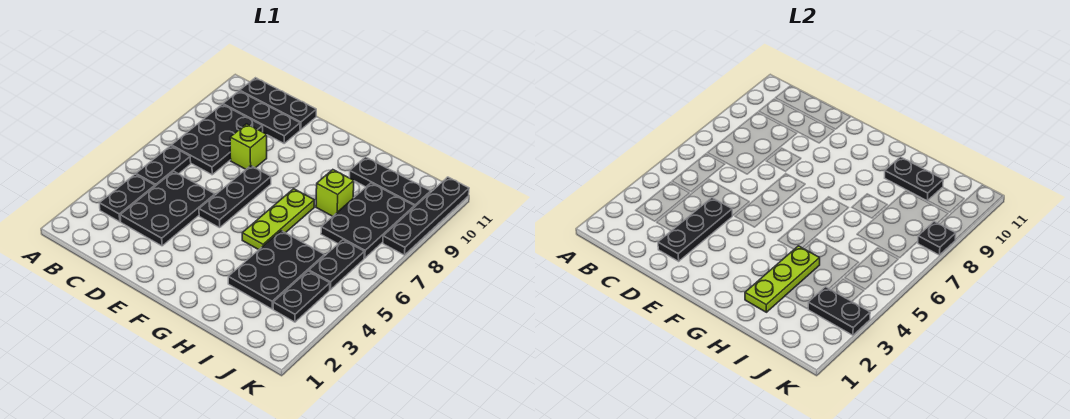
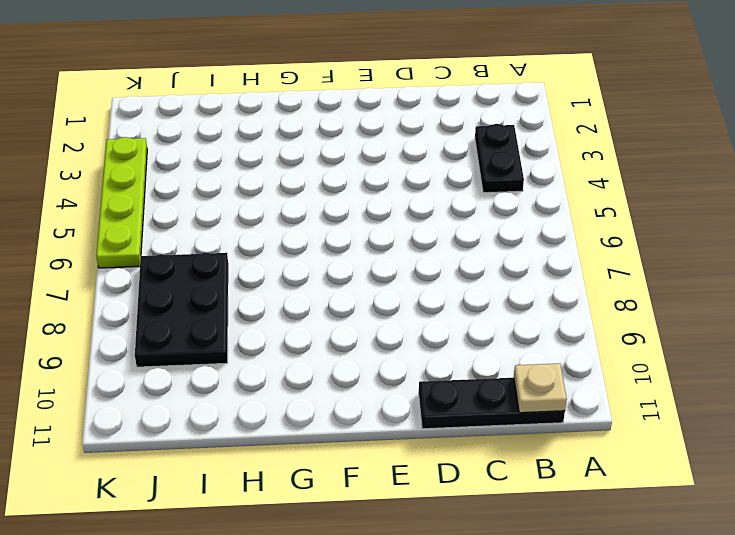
tan 1x1 plate [514,363,567,413] -> none
lime 1x4 plate [96,137,147,268] -> none
none -> black 1x2 plate [136,146,191,186]
none -> black 2x3 plate [171,104,263,175]
none -> black 1x3 plate [223,91,300,143]

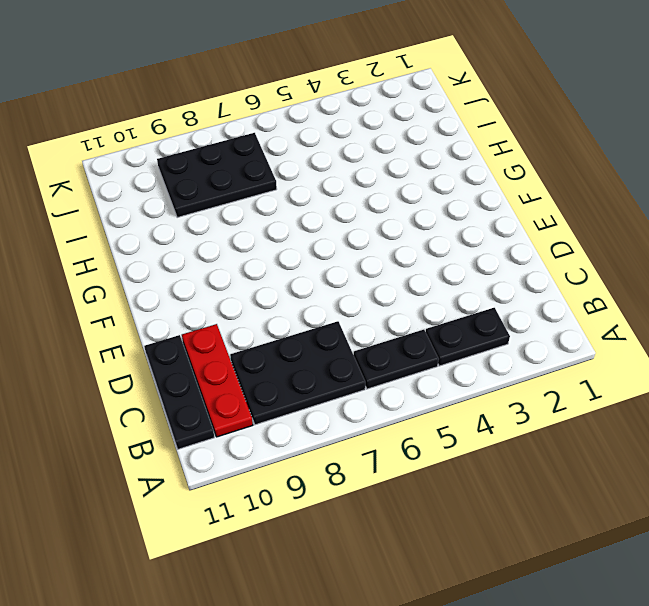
red 1x3 plate [182,324,253,437] -> black 1x3 plate [223,91,300,143]
none -> black 2x3 plate [120,171,215,246]
none -> lime 1x1 brick [230,124,267,169]
none -> black 1x3 plate [199,166,271,228]

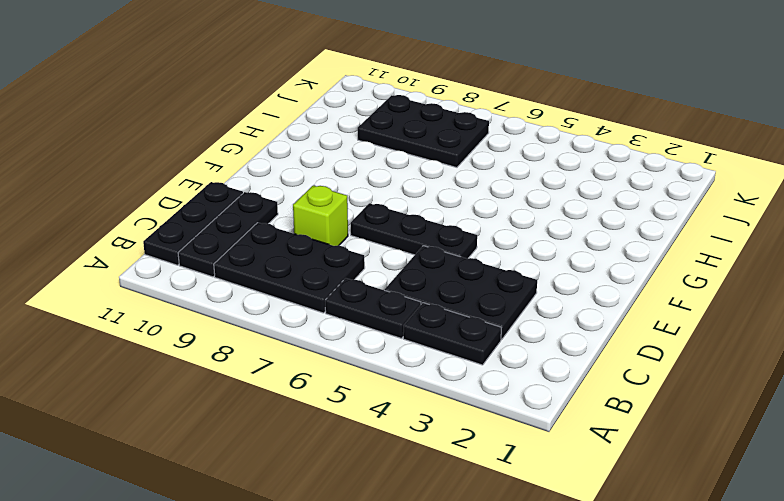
none -> lime 1x3 plate [242,189,314,250]
none -> black 2x3 plate [228,231,325,309]
none -> lime 1x1 brick [316,170,354,216]

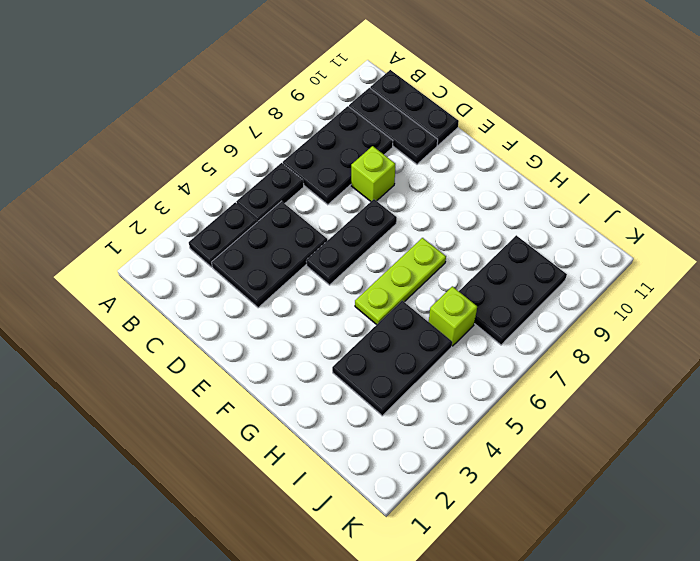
lime 1x1 brick [429,286,477,346] -> lime 1x1 brick moved to [316,170,354,216]
none -> black 1x3 plate [350,157,431,207]
none -> black 1x2 plate [273,271,330,322]
none -> black 1x2 plate [309,240,364,290]

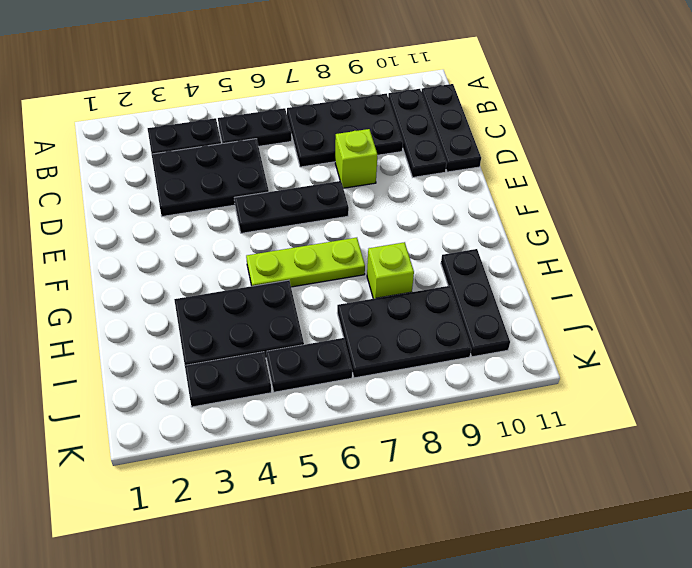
none -> black 1x4 plate [383,177,469,255]
none -> black 1x3 plate [658,198,732,261]
none -> lime 1x3 plate [745,246,820,312]

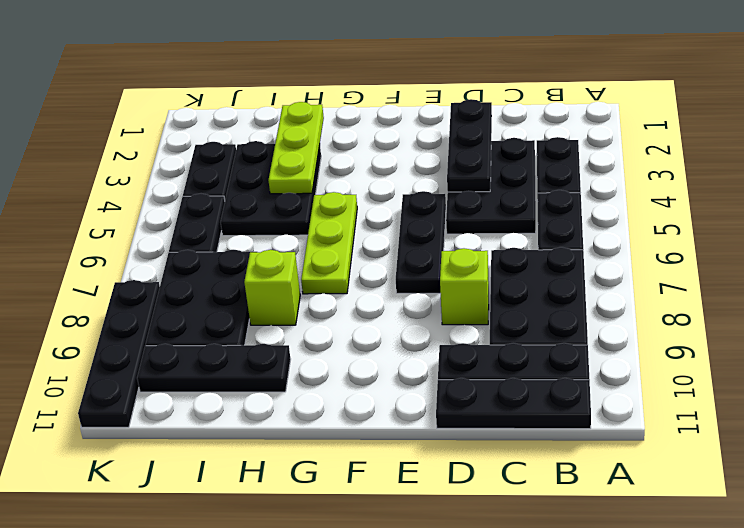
none -> black 1x2 plate [885,157,943,201]
none -> black 1x2 plate [808,287,870,335]
none -> black 1x1 plate [918,221,956,255]

